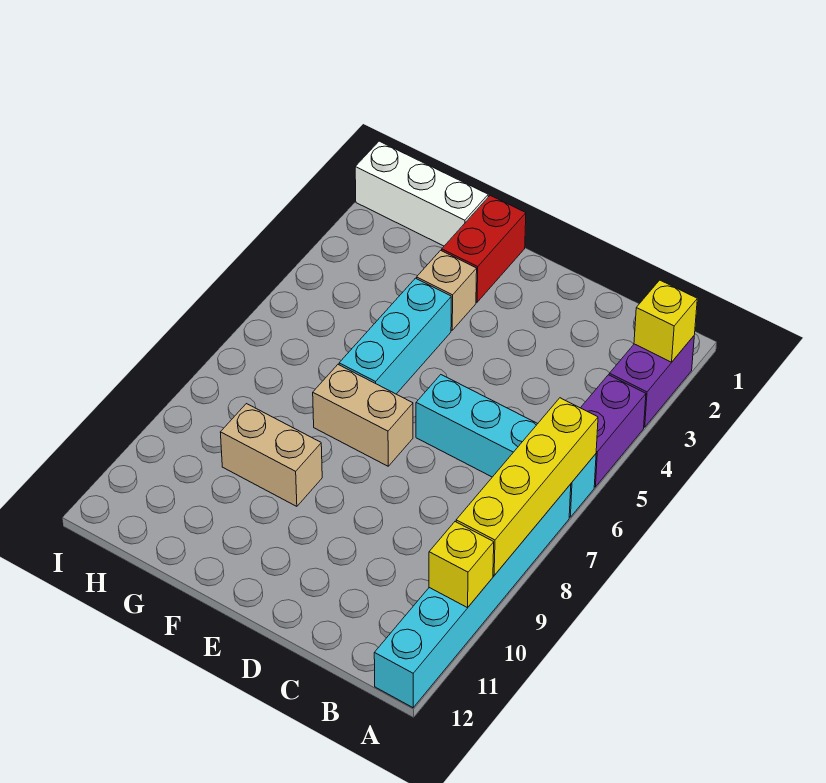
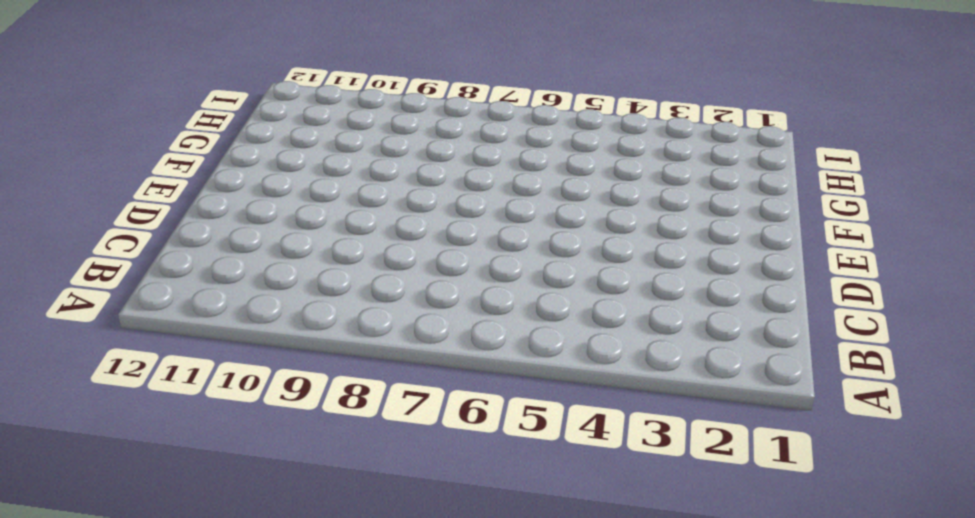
none -> purple 1x2 brick [609,336,694,427]
none -> purple 1x2 brick [581,375,646,487]
none -> cyan 1x4 brick [416,375,596,517]

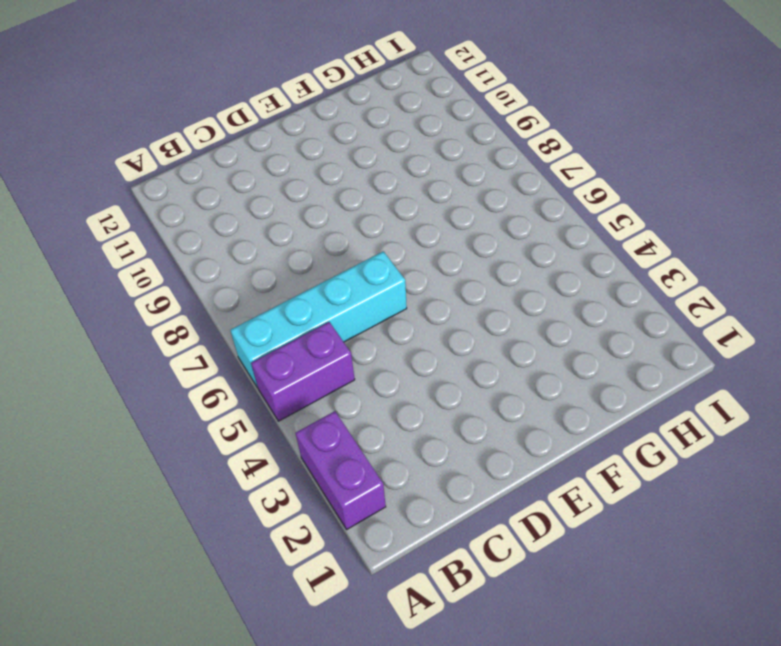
purple 1x2 brick [251,322,355,421] -> purple 1x2 brick turned to [581,375,646,487]
none -> cyan 1x6 brick [374,484,571,708]
none -> tan 1x2 brick [313,365,413,466]
none -> red 1x2 brick [442,195,526,302]

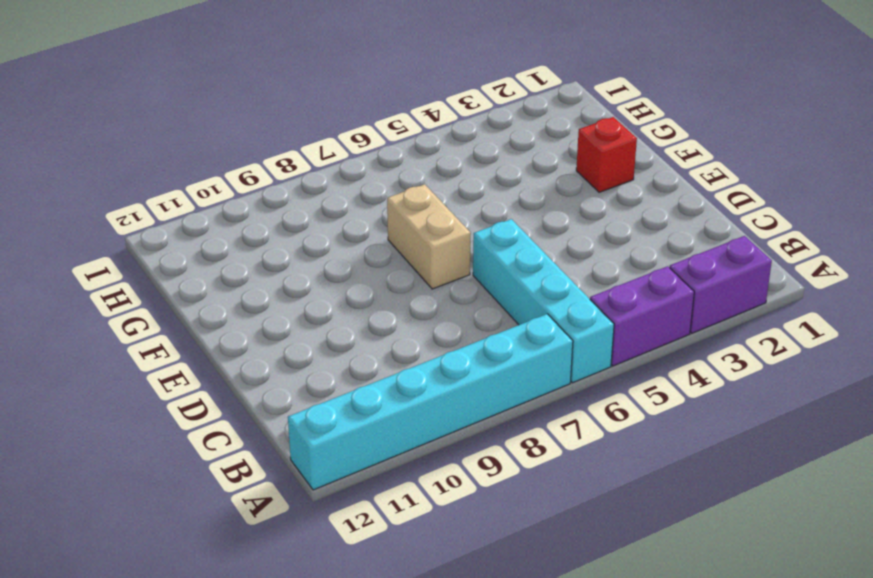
red 1x1 brick [576,117,637,192] -> red 1x2 brick [442,195,526,302]
none -> tan 1x1 brick [417,250,477,330]
none -> cyan 1x3 brick [339,278,451,394]
none -> tan 1x2 brick [220,404,322,506]

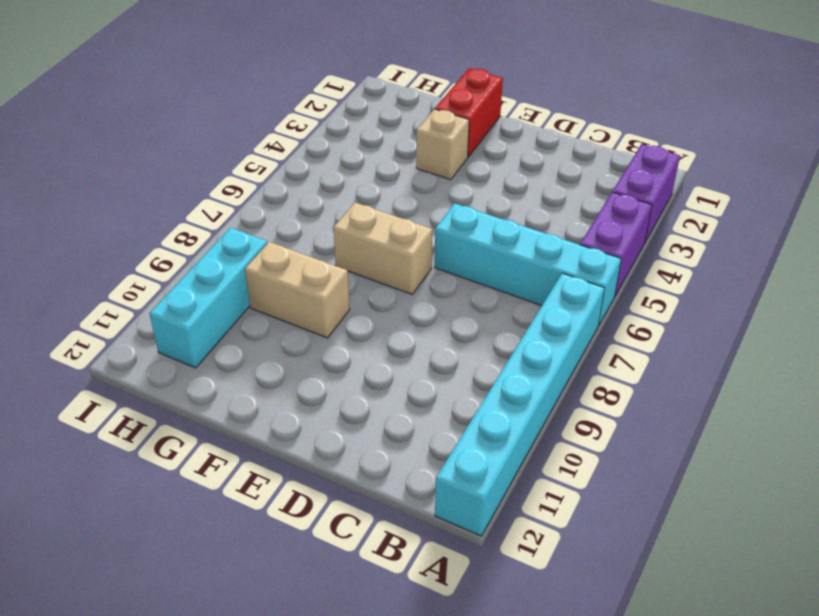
cyan 1x3 brick [149,228,267,368] -> cyan 1x3 brick moved to [339,278,451,394]
none -> white 1x3 brick [355,141,488,246]
none -> yellow 1x1 brick [634,280,697,362]
none -> yellow 1x4 brick [456,398,598,575]

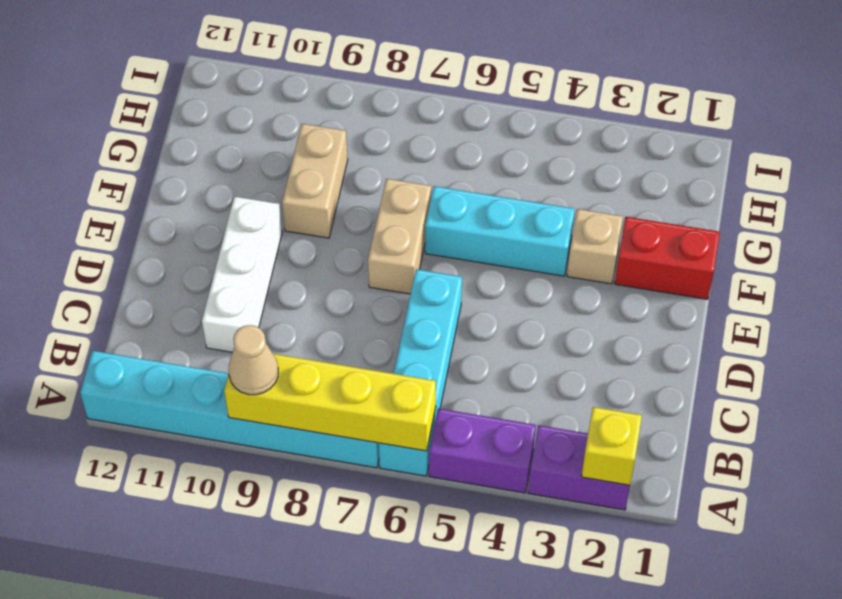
tan 1x1 cone [228,325,278,395] -> none
white 1x3 brick [202,197,282,352] -> white 1x3 brick moved to [355,141,488,246]
none -> yellow 1x1 brick [429,522,494,608]

